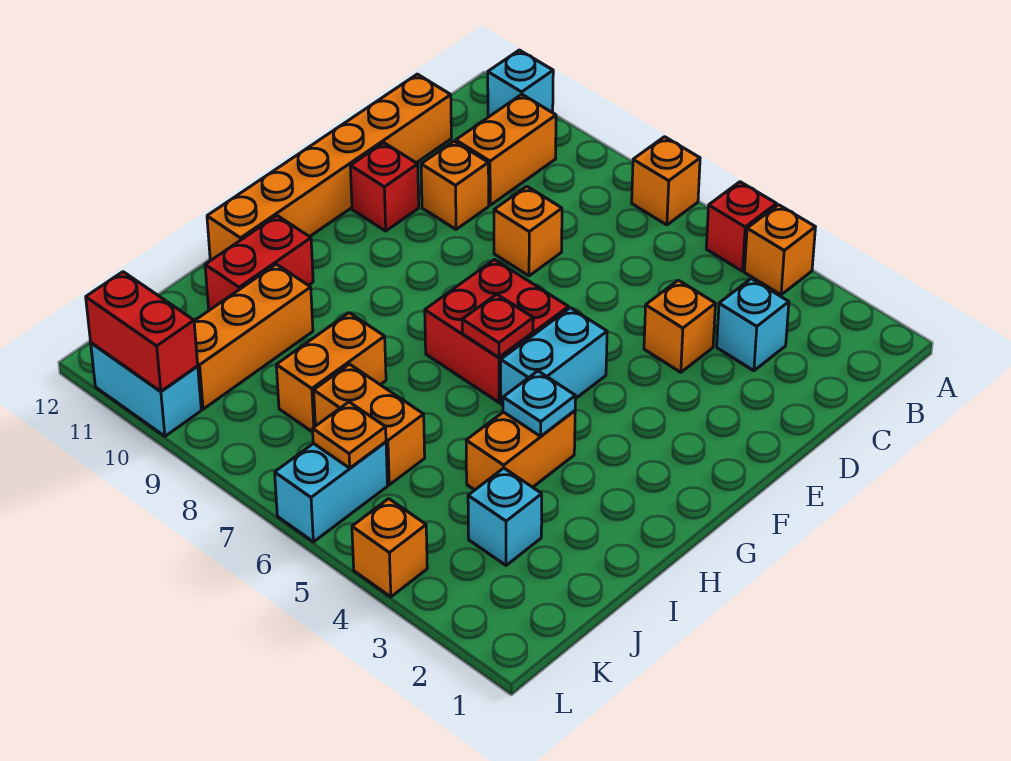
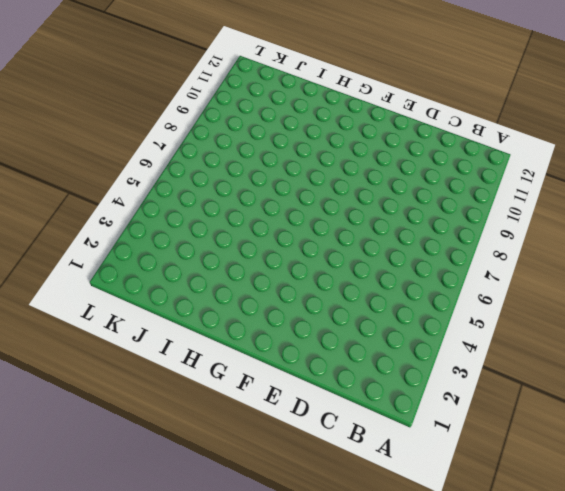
none -> orange 1x1 brick [744,205,815,295]
none -> red 1x1 brick [706,182,777,271]
none -> orange 1x1 brick [632,137,700,225]

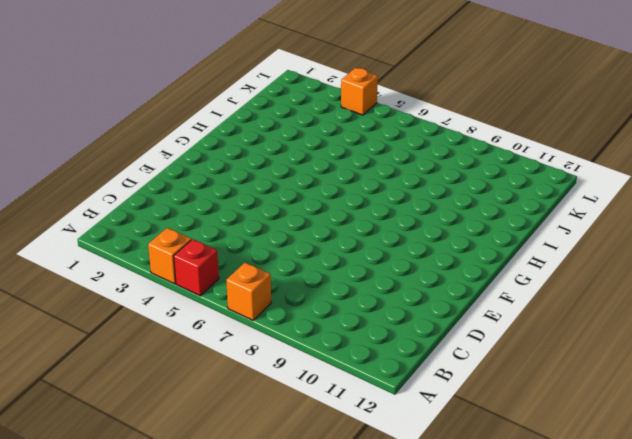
none -> cyan 1x1 brick [488,50,553,117]
none -> orange 1x2 brick [456,94,556,205]
none -> cyan 1x1 brick [717,279,789,371]

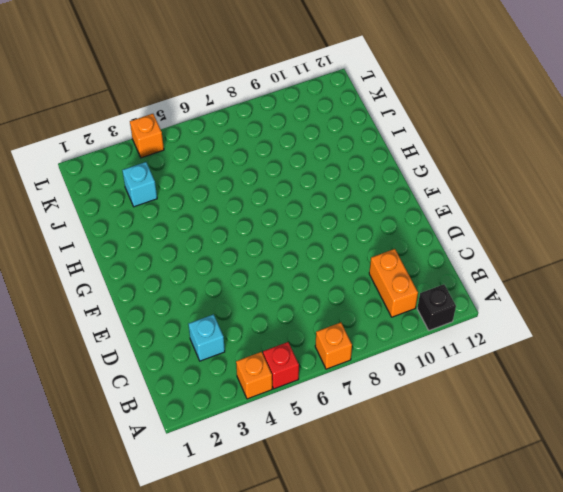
black 1x1 brick [417,284,456,330] -> cyan 1x1 brick [488,50,553,117]
none -> orange 1x6 brick [207,74,451,260]
none -> orange 1x1 brick [644,280,715,372]
none -> orange 1x1 brick [494,186,562,276]

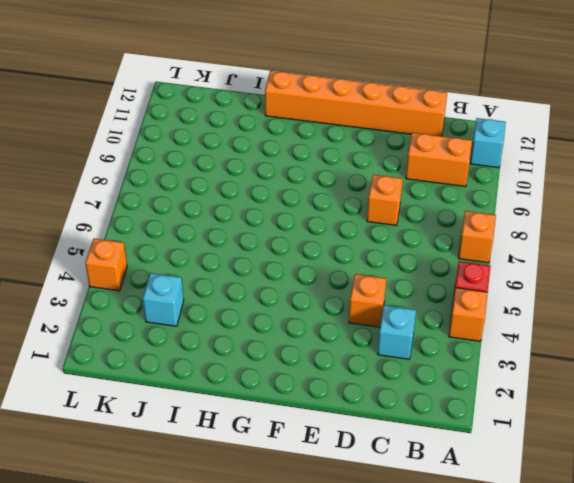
none -> orange 1x1 brick [421,141,489,229]
none -> red 1x1 brick [350,143,419,231]
none -> cyan 1x2 brick [501,308,607,405]

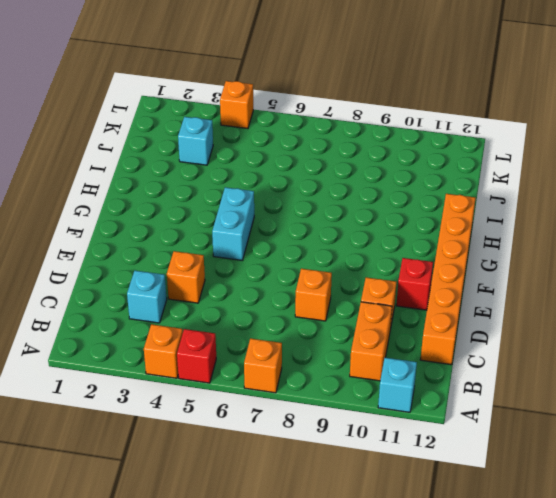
none -> red 2x2 brick [425,260,568,402]
none -> orange 1x2 brick [466,411,575,490]
none -> red 1x2 brick [205,216,313,310]

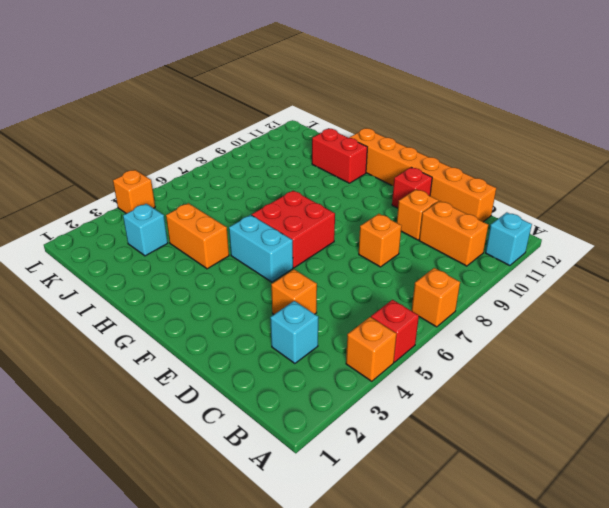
none -> orange 1x2 brick [276,313,386,432]
none -> orange 1x3 brick [194,264,313,409]
none -> orange 1x2 brick [314,364,425,485]

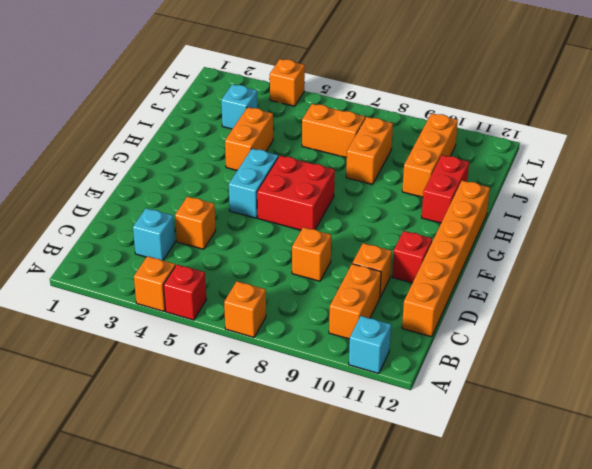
none -> cyan 1x2 brick [275,442,387,542]
none -> cyan 1x2 brick [91,343,201,436]
none -> red 1x1 plate [462,294,533,357]

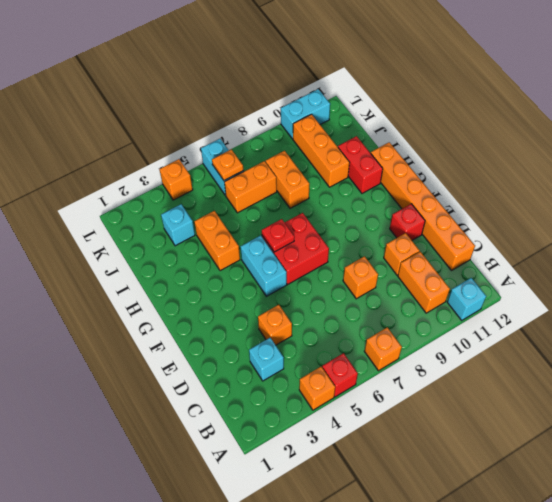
none -> cyan 1x1 plate [503,371,575,436]
none -> red 1x2 brick [86,272,198,391]

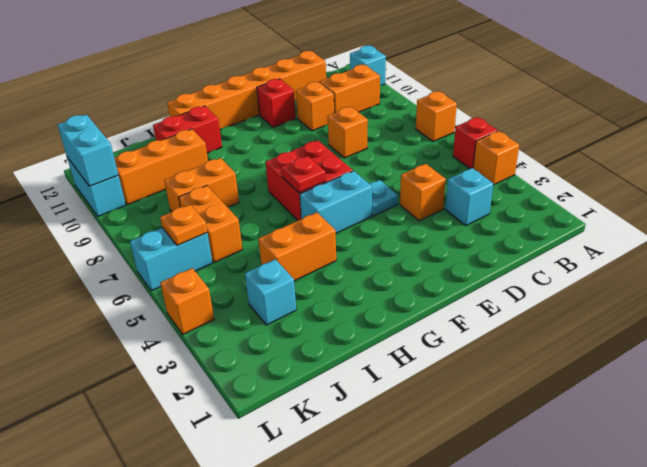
cyan 1x1 plate [370,180,398,216] -> cyan 1x1 plate moved to [503,371,575,436]
cyan 1x2 brick [58,115,118,186] -> red 1x2 brick [86,272,198,391]

